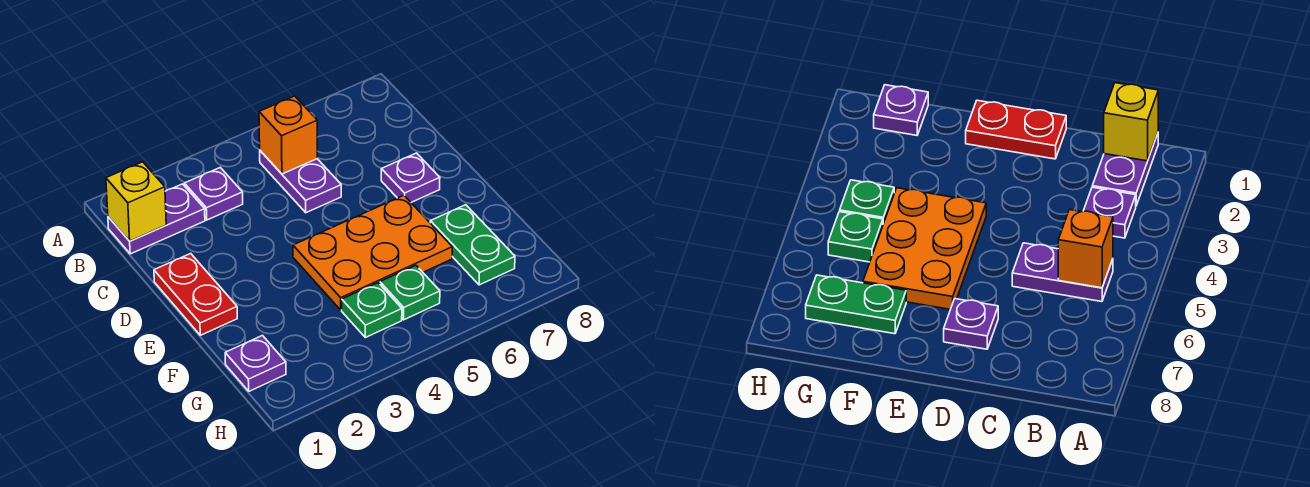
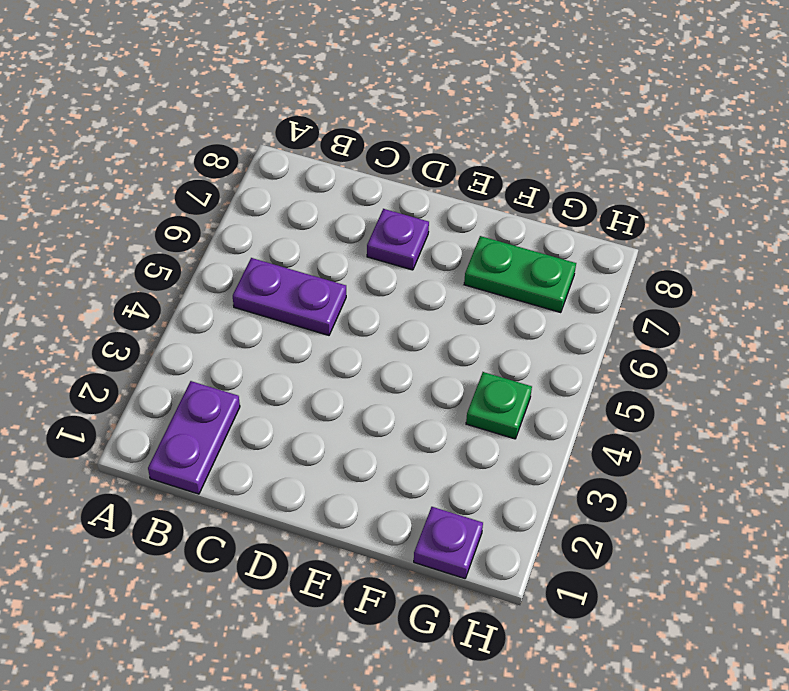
none -> purple 1x1 plate [184,168,243,220]
none -> red 1x2 plate [154,254,237,335]
none -> orange 2x3 plate [293,195,452,310]

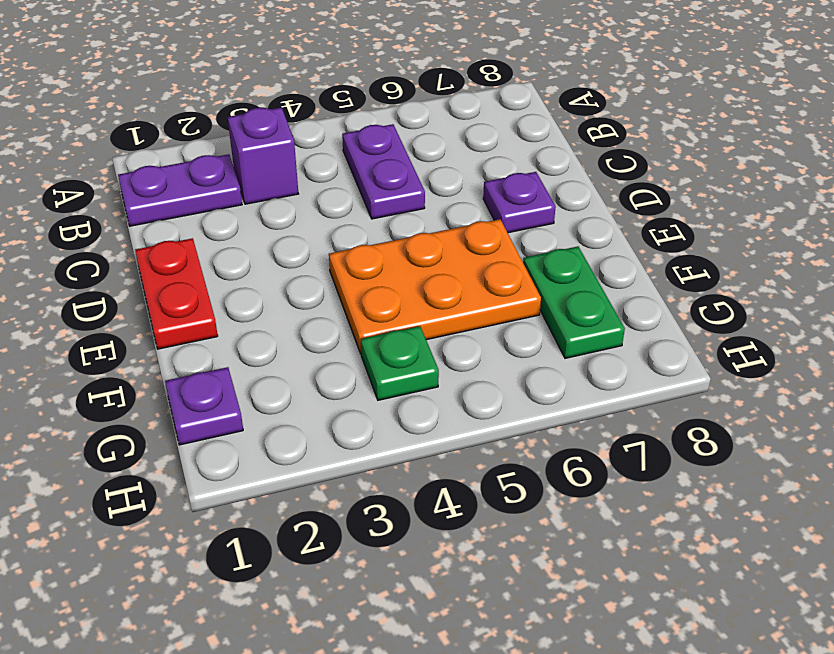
purple 1x1 brick [228,107,298,204] -> purple 1x1 plate [184,168,243,220]
none -> green 1x1 plate [380,265,440,320]
none -> yellow 1x1 brick [106,162,166,241]
none -> orange 1x1 brick [259,96,318,174]

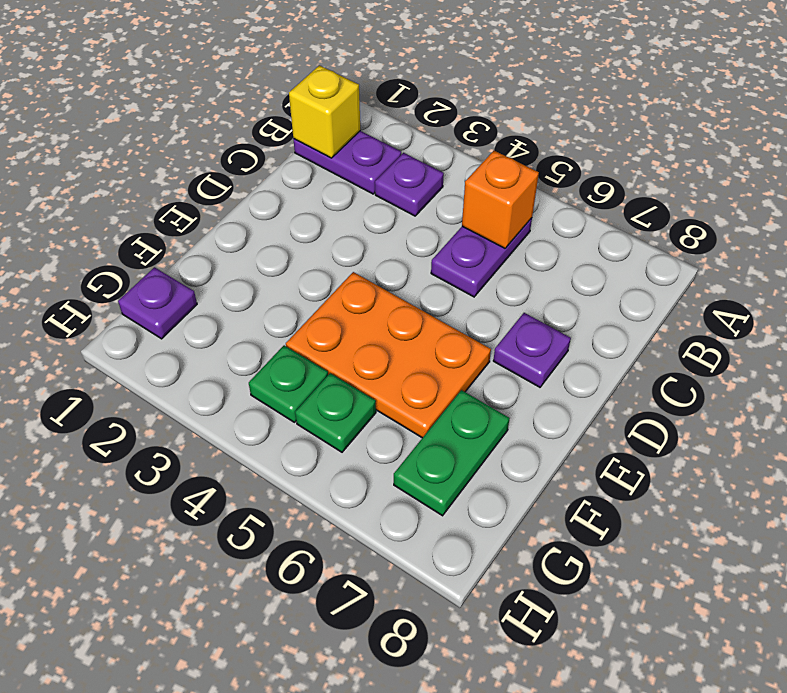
none -> red 1x2 plate [154,254,237,335]

